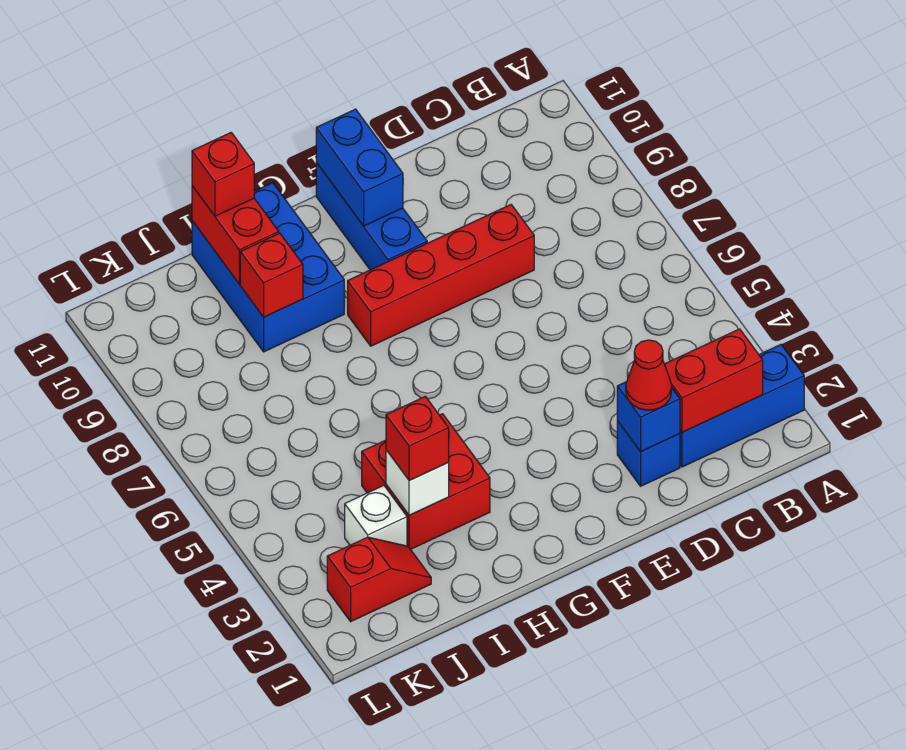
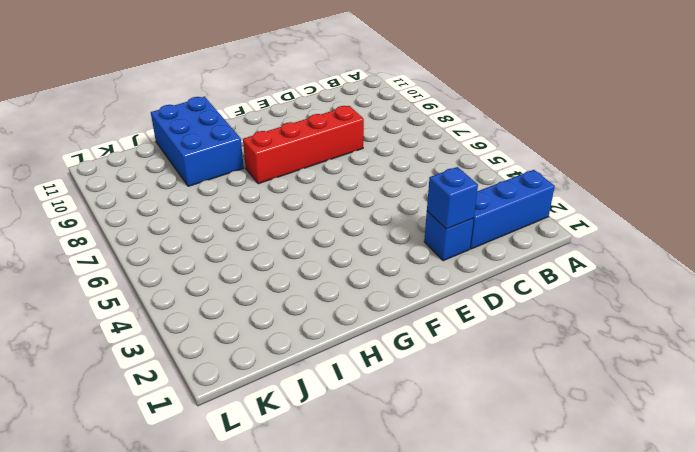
none -> blue 1x3 brick [316,163,427,270]
none -> red 2x2 brick [362,414,490,549]
none -> red 1x2 slope [327,537,431,622]

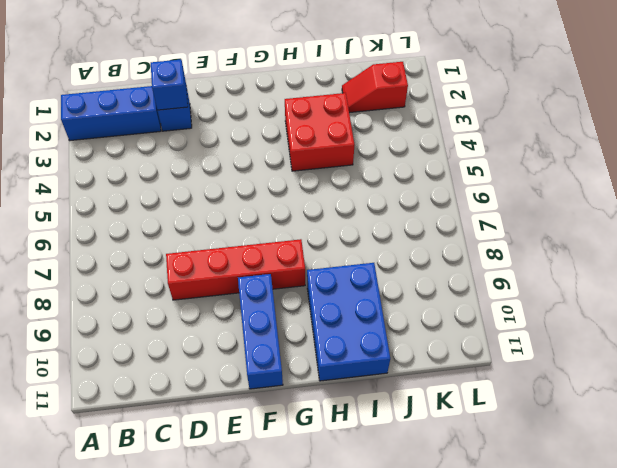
none -> white 1x1 brick [345,485,407,546]
none -> red 1x2 brick [665,329,763,432]
none -> blue 1x2 brick [316,109,403,226]

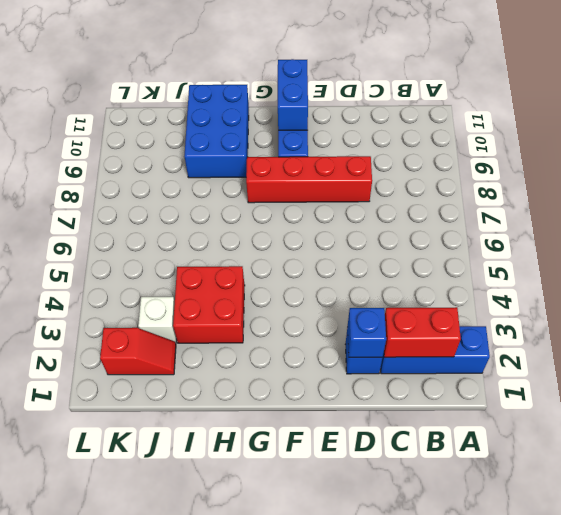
none -> white 1x1 brick [386,450,449,515]
none -> red 1x1 brick [240,233,303,317]
none -> red 1x2 brick [192,186,279,284]

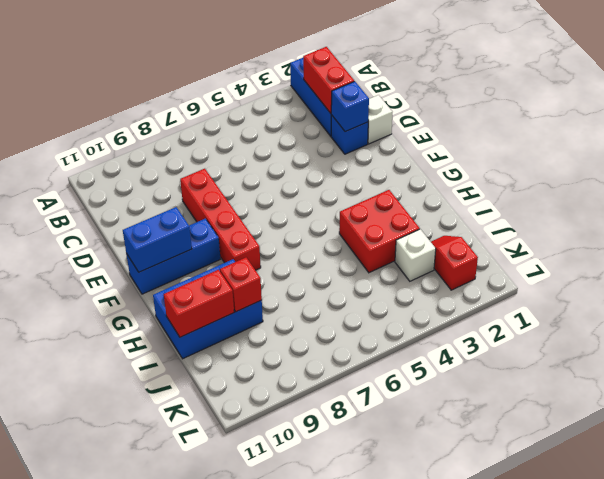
white 1x1 brick [368,95,392,144] -> white 1x1 brick moved to [386,450,449,515]
none -> red 1x1 cone [626,340,671,410]
none -> red 1x1 brick [386,396,449,481]
none -> red 1x1 brick [192,132,254,216]

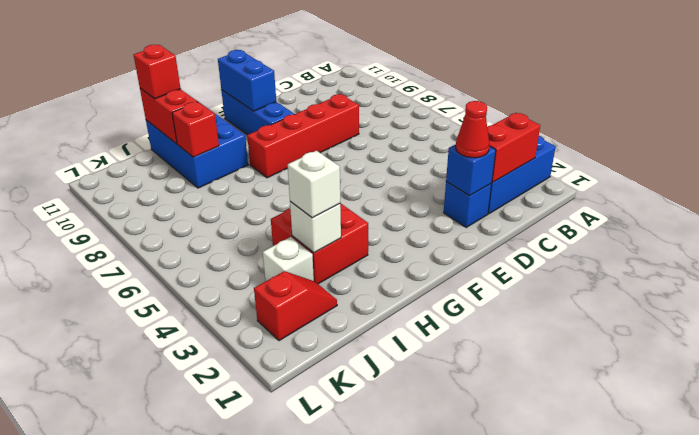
white 1x1 brick [288,151,340,218] -> red 1x1 brick [386,396,449,481]

